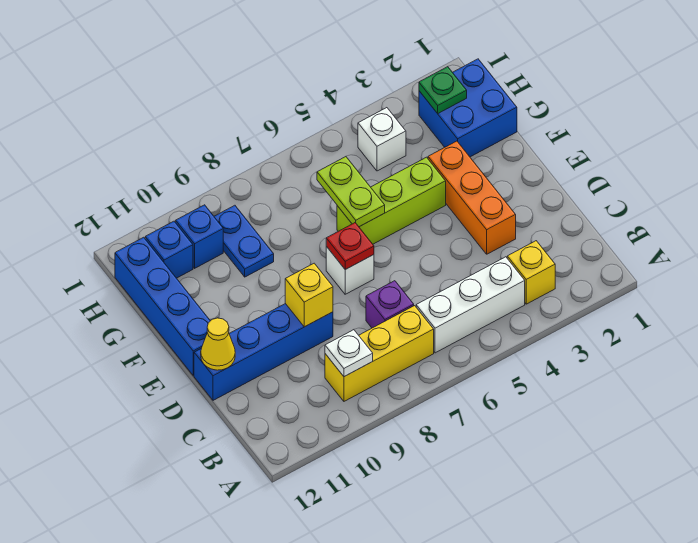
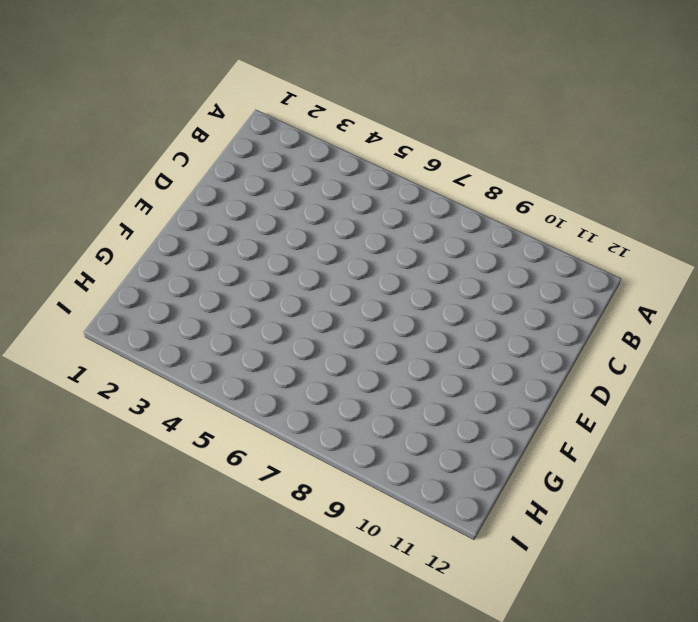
none -> yellow 1x1 brick [507,241,555,304]
none -> white 1x3 brick [416,257,525,353]
none -> yellow 1x3 brick [325,306,434,401]

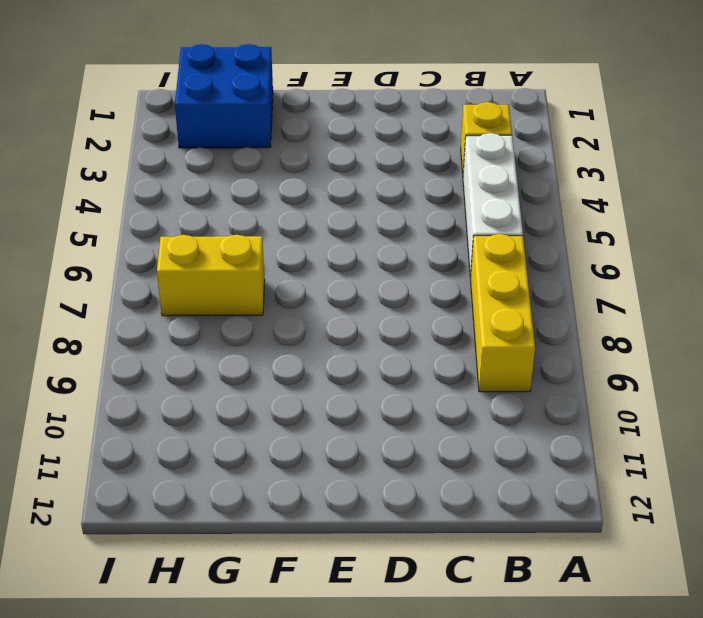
yellow 1x2 brick [157,235,265,316] -> none
none -> purple 1x1 brick [366,281,414,328]
none -> orange 1x3 brick [428,141,516,254]
none -> blue 1x4 brick [194,304,333,400]

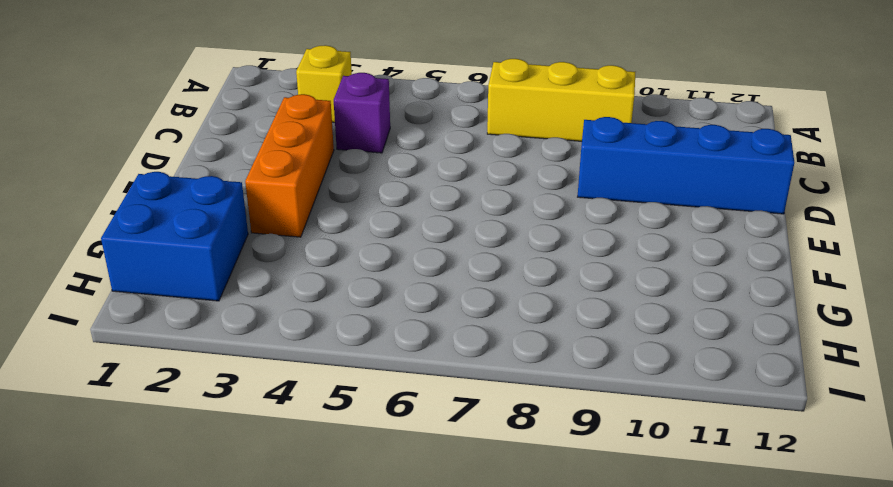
purple 1x1 brick [334,73,390,153] -> purple 1x1 brick moved to [366,281,414,328]
none -> white 1x3 brick [416,257,525,353]
none -> white 1x1 brick [326,247,374,294]
none -> blue 1x4 brick [115,237,210,375]

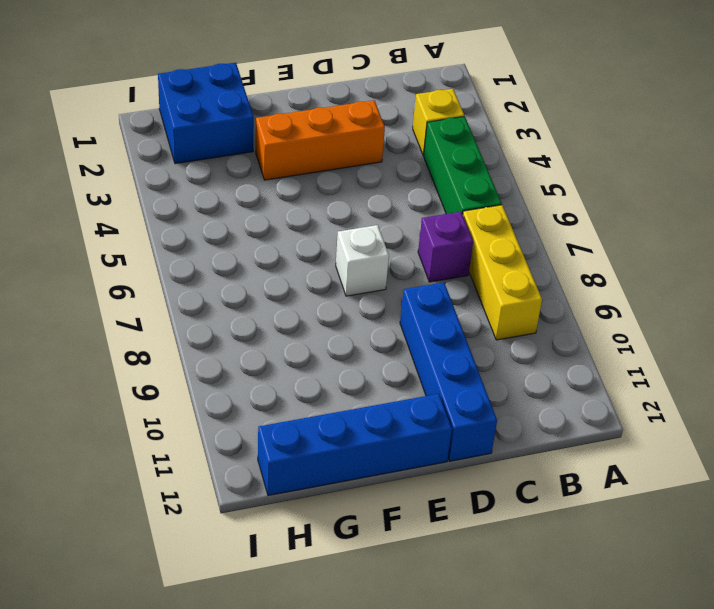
green 1x3 brick [424,116,502,214] -> white 1x3 brick [416,257,525,353]
none -> lime 1x3 brick [337,157,446,244]
none -> blue 1x2 plate [214,205,274,277]
none -> white 1x1 brick [358,108,406,171]

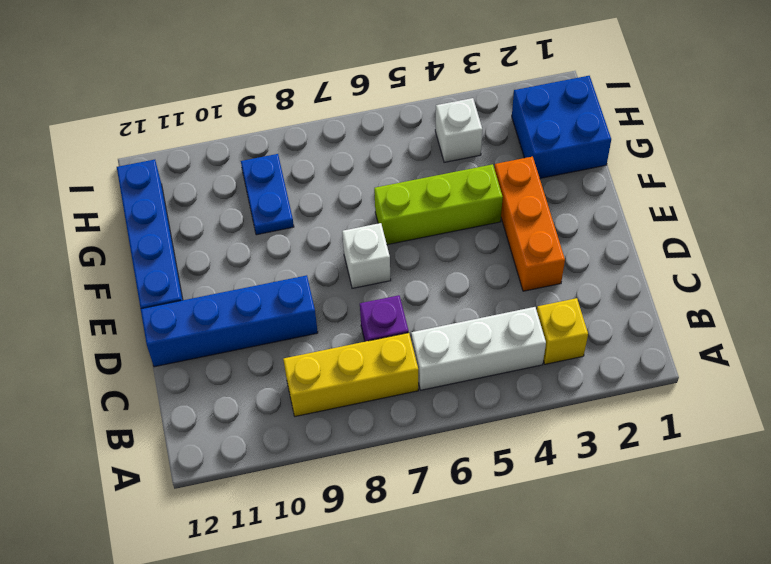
none -> blue 1x1 brick [176,205,223,268]
none -> blue 1x1 brick [145,221,193,278]
none -> white 1x1 plate [325,330,373,377]

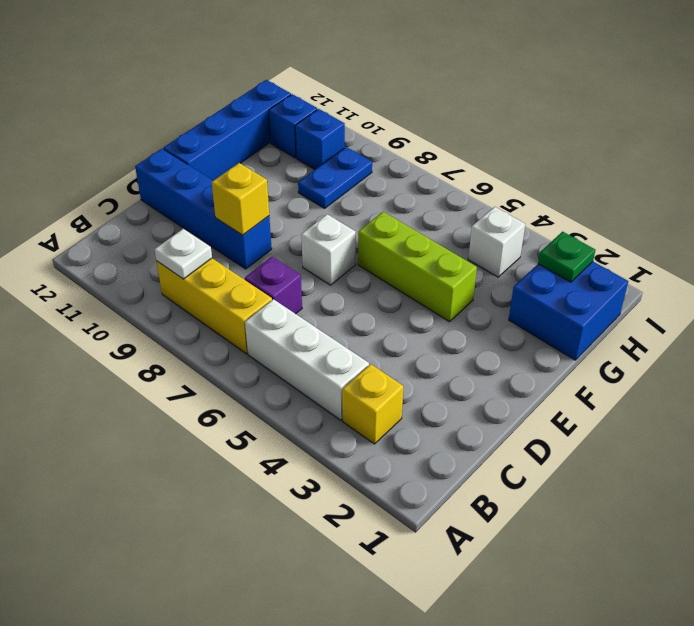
none -> orange 1x3 brick [428,141,516,254]
none -> yellow 1x1 cone [201,318,235,370]
none -> red 1x1 plate [326,223,374,269]

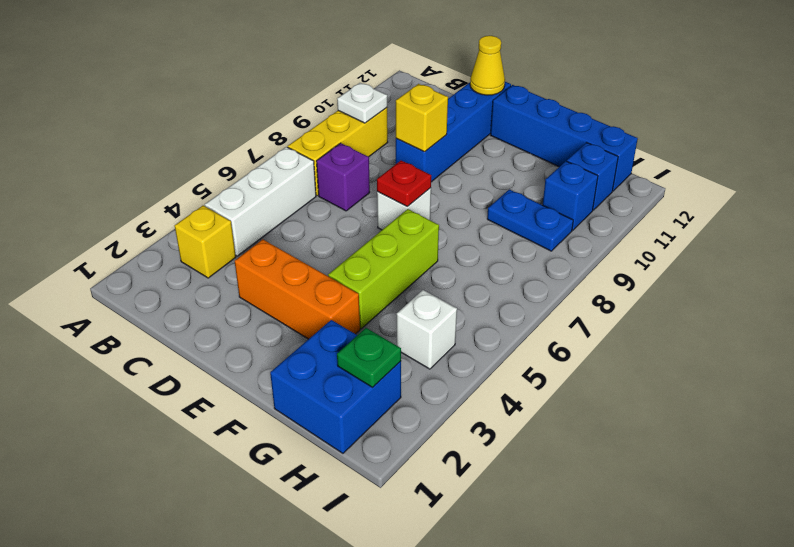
none -> lime 1x2 plate [317,157,385,227]

